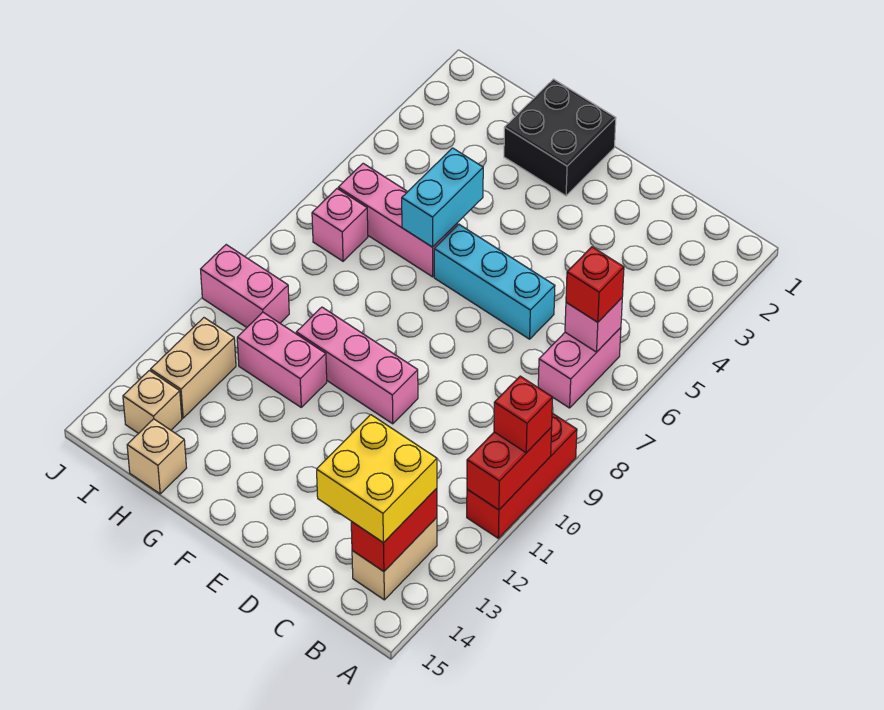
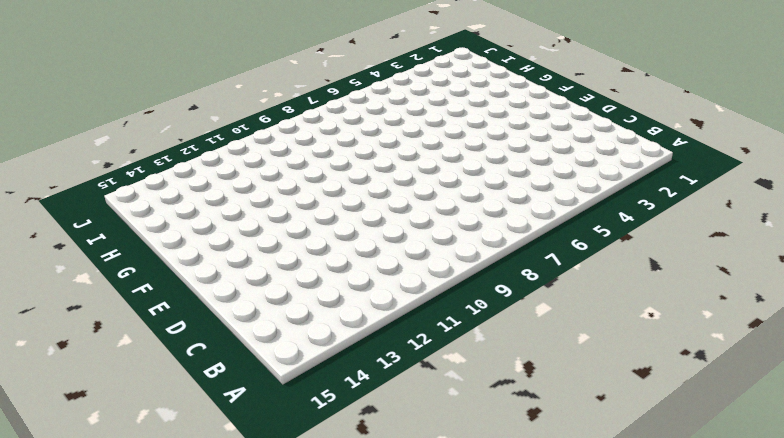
none -> red 1x3 brick [467,413,577,538]
none -> pink 1x2 brick [538,328,621,408]
none -> tan 1x2 brick [352,517,437,600]

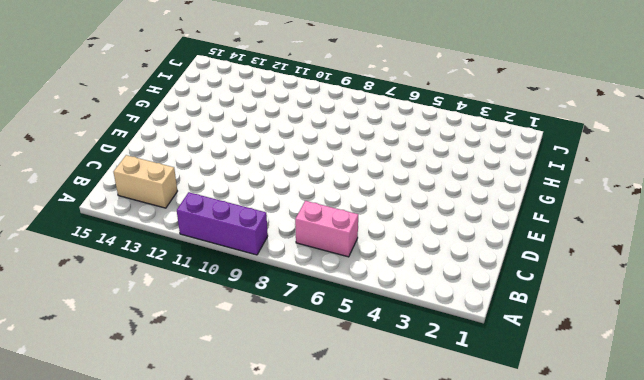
purple 1x3 brick [177,192,268,255] -> red 1x3 brick [467,413,577,538]
none -> cyan 1x3 brick [434,224,555,339]
none -> pink 1x3 brick [296,307,418,424]
none -> black 2x2 brick [504,79,616,196]

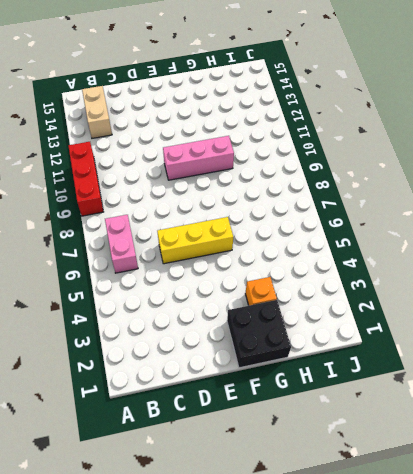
yellow 1x3 brick [157,217,233,264] -> cyan 1x3 brick [434,224,555,339]
orange 1x1 brick [245,277,277,306] -> none
none -> pink 1x3 brick [338,163,457,277]
none -> pink 1x2 brick [237,312,327,407]
none -> tan 1x1 brick [127,419,186,494]

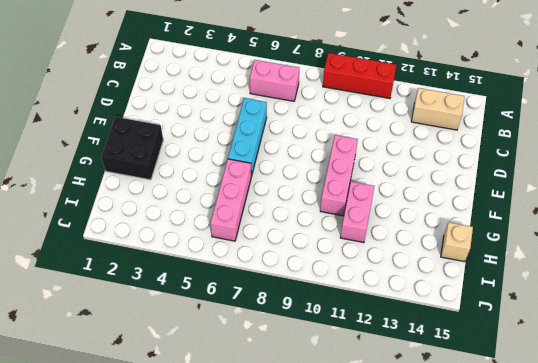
none -> pink 1x1 brick [312,189,368,261]
none -> pink 1x2 brick [201,245,289,327]
none -> tan 1x2 brick [151,318,236,418]

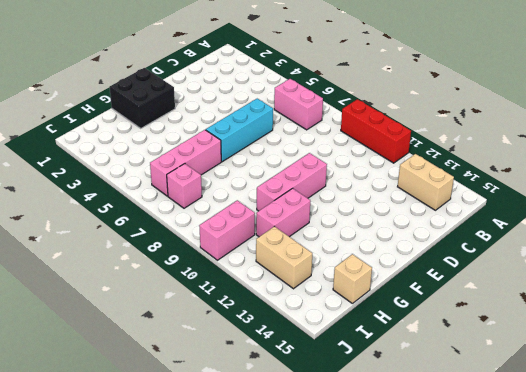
none -> tan 1x1 brick [123,370,182,434]
none -> red 1x2 brick [467,427,552,510]
none -> pink 1x1 brick [565,298,622,352]

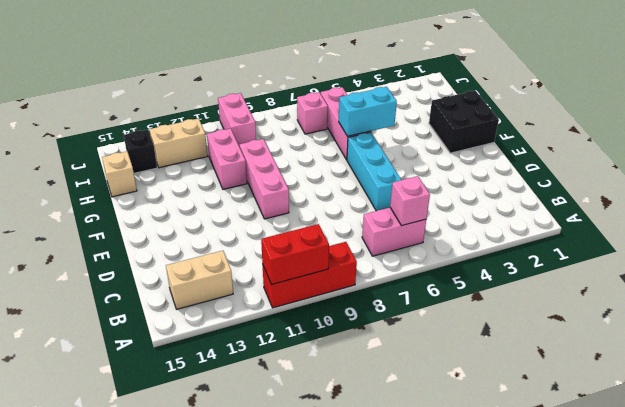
black 1x1 brick [124,130,157,173] -> tan 1x1 brick [123,370,182,434]
none -> red 1x2 brick [351,488,437,571]
none -> red 1x1 brick [494,376,553,453]
none -> red 1x1 brick [566,247,624,322]

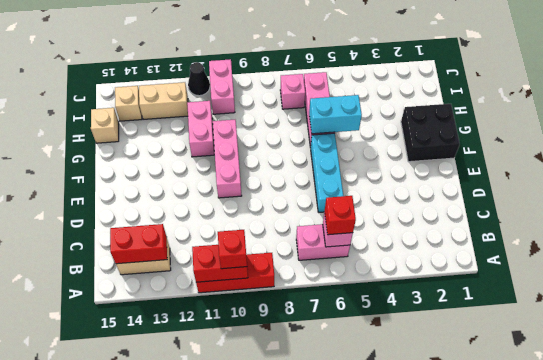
black 1x1 cone [188,62,210,96] -> none
none -> yellow 2x2 brick [317,415,437,543]

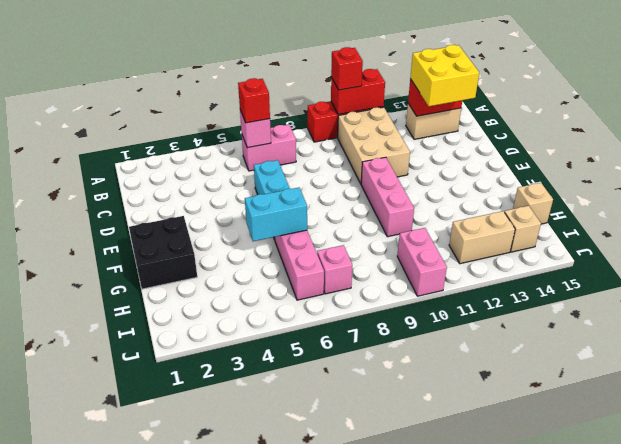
tan 2x3 brick [338,107,410,183] -> none
none -> pink 1x2 brick [237,312,327,407]

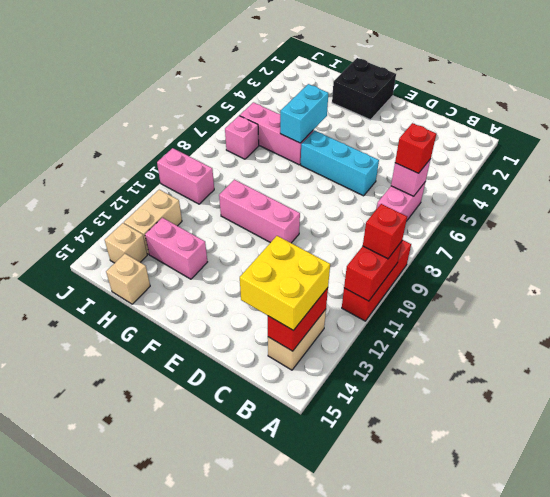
pink 1x2 brick [145,218,207,279] -> pink 1x2 brick moved to [237,312,327,407]

